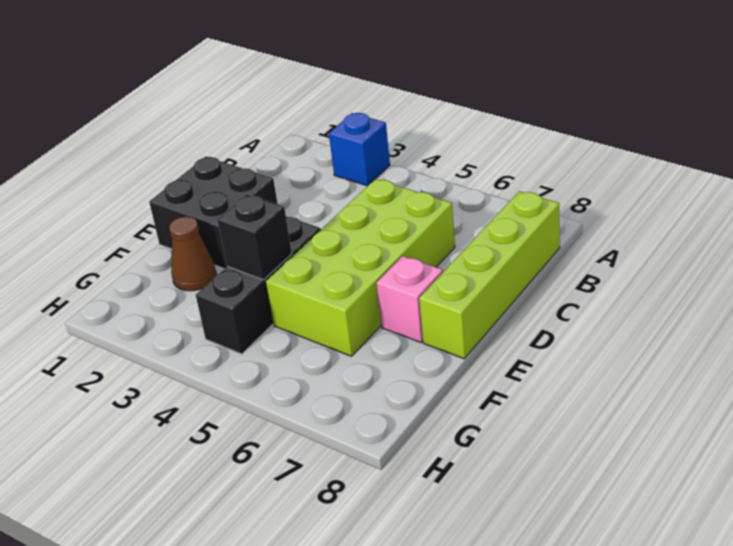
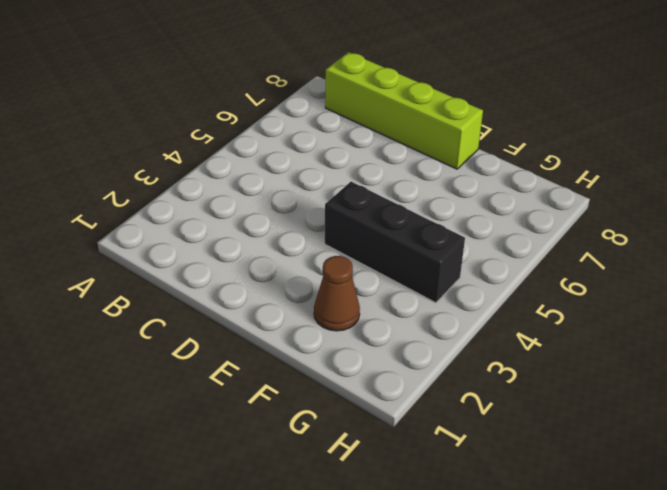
none -> blue 1x1 brick [329,113,390,186]
none -> lime 2x4 brick [266,179,455,356]

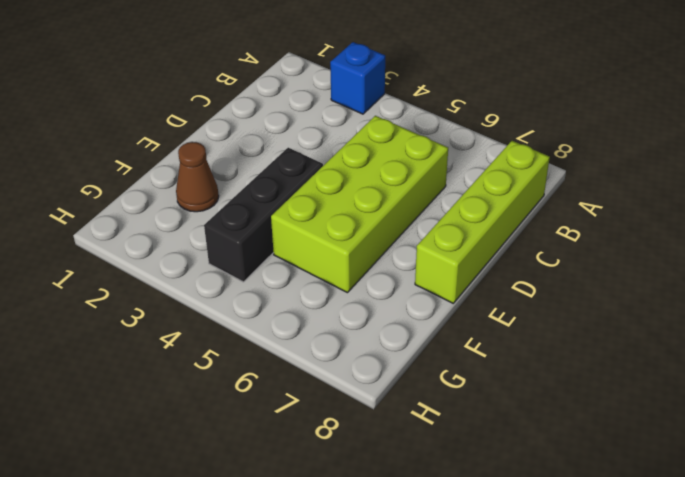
none -> black 2x2 brick [149,156,278,269]
none -> pink 1x1 brick [376,256,443,342]

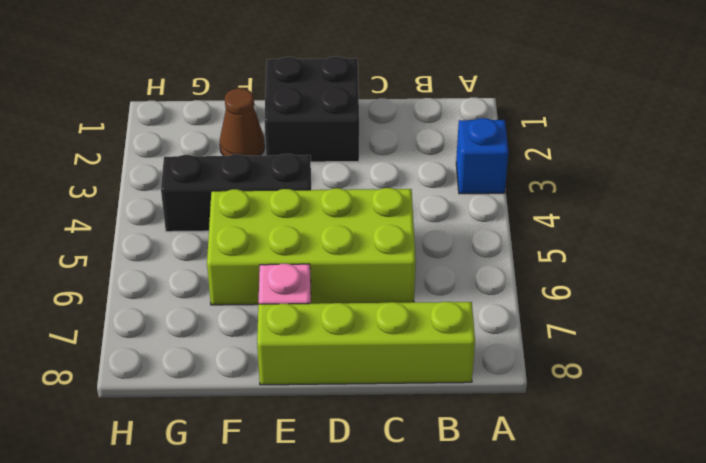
none -> black 1x1 brick [217,194,292,280]

